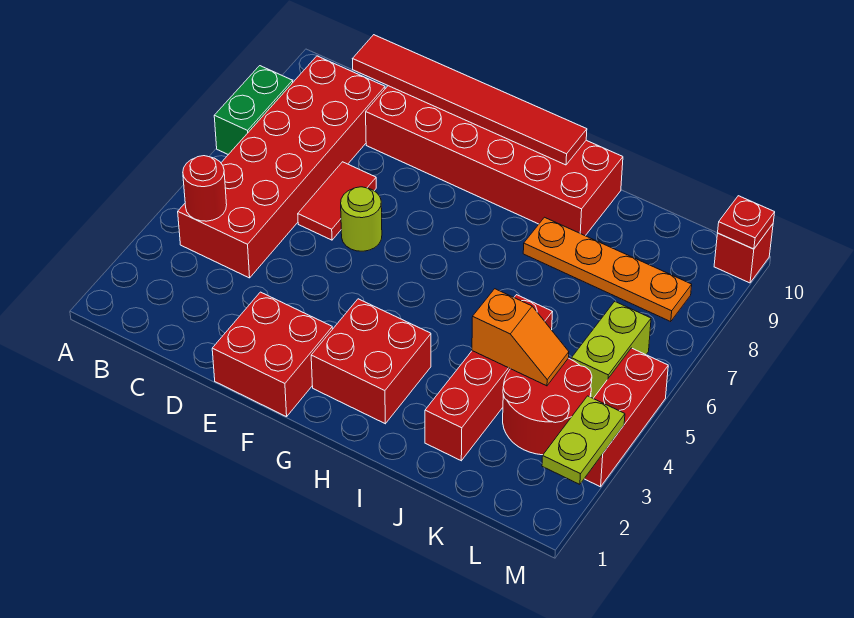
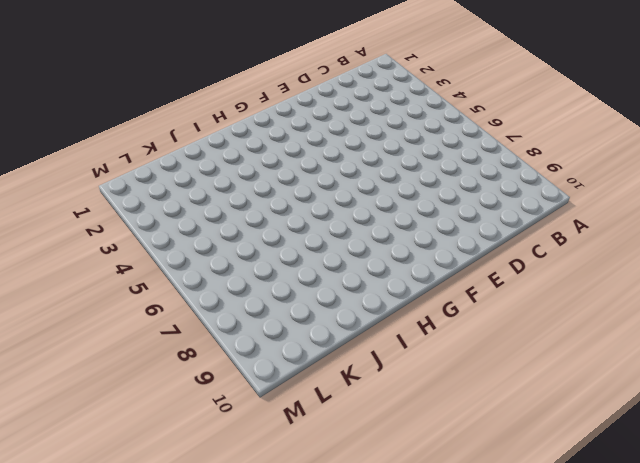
none -> green 1x2 brick [214,66,293,155]
none -> red 2x6 brick [178,56,385,278]
none -> red 1x2 tile [298,162,376,240]

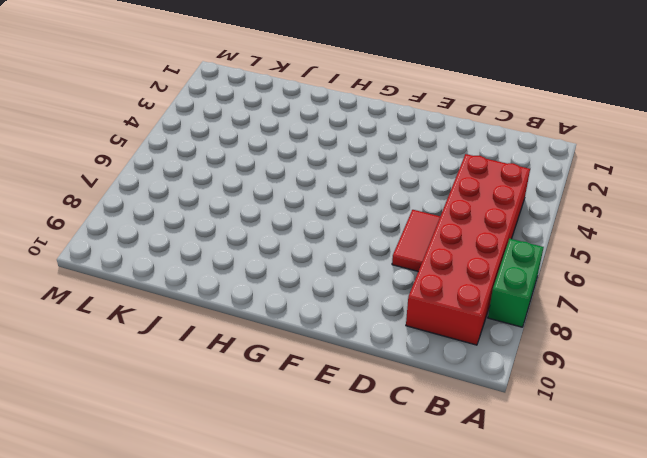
none -> red 2x6 brick [366,86,623,236]
none -> red 2x2 brick [212,292,332,417]
none -> lime 1x1 round brick [341,187,382,251]

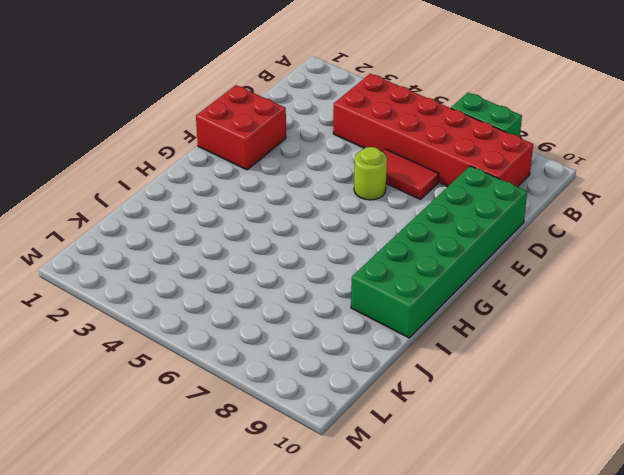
green 2x6 brick [351,166,527,338] -> red 2x6 brick [366,86,623,236]
none -> red 2x2 brick [311,299,431,424]
none -> orange 1x4 plate [523,217,692,322]
none -> red 1x4 brick [425,295,552,461]

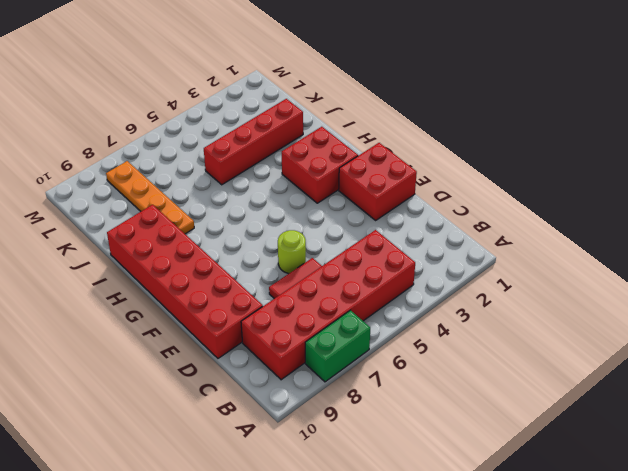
none -> red 2x2 round brick [503,358,592,455]
none -> lime 1x2 brick [571,302,651,398]
none -> red 1x3 brick [584,348,668,487]

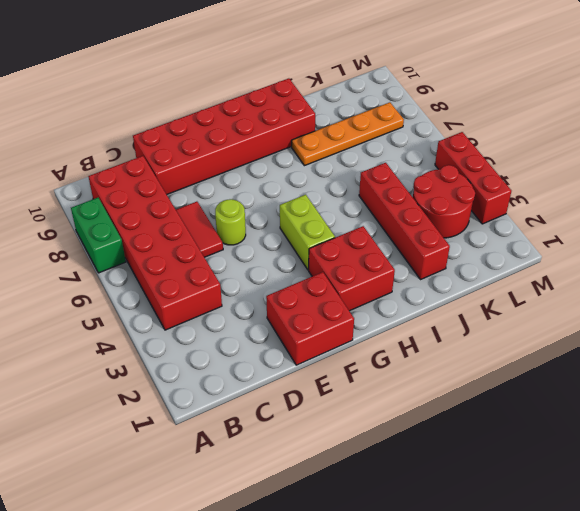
lime 1x2 brick [280,195,335,270] -> lime 1x2 brick moved to [571,302,651,398]
none -> red 1x1 brick [714,224,773,283]
none -> red 1x1 round brick [183,156,227,221]
none -> red 1x6 tile [353,35,587,165]

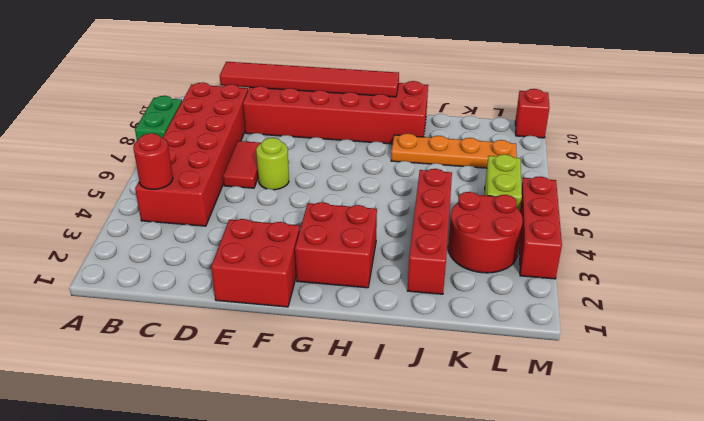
none -> orange 1x2 slope [472,289,569,386]
none -> lime 1x2 plate [542,396,625,484]
none -> red 1x1 plate [718,196,775,249]

